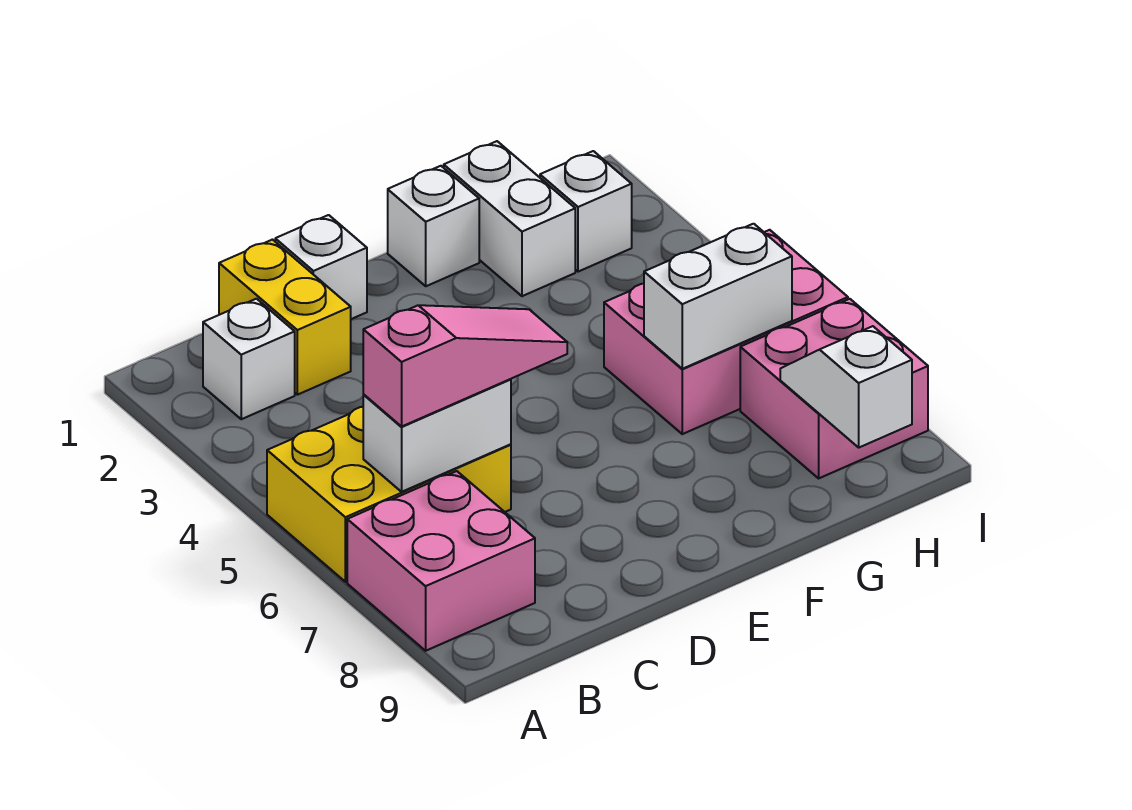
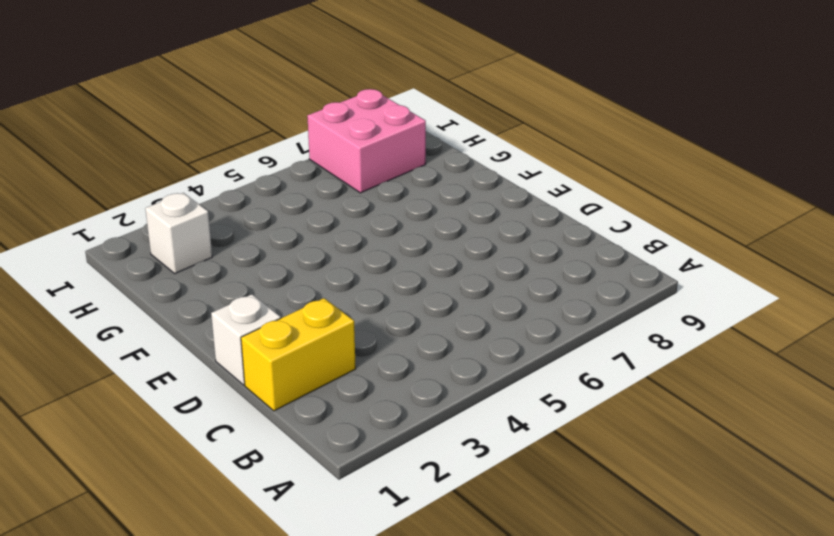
none -> yellow 2x3 brick [267,407,511,582]
none -> pink 2x2 brick [347,471,535,651]
none -> white 1x1 brick [203,299,295,419]

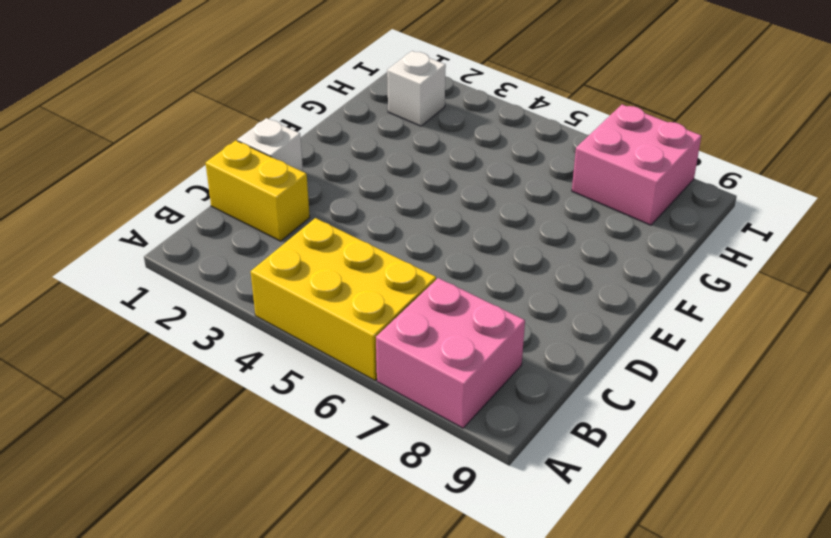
yellow 2x3 brick [251,218,436,380] -> yellow 2x3 brick turned to [267,407,511,582]
none -> white 1x1 brick [203,299,295,419]
none -> white 1x1 brick [388,166,479,286]
none -> white 1x2 brick [444,141,575,296]

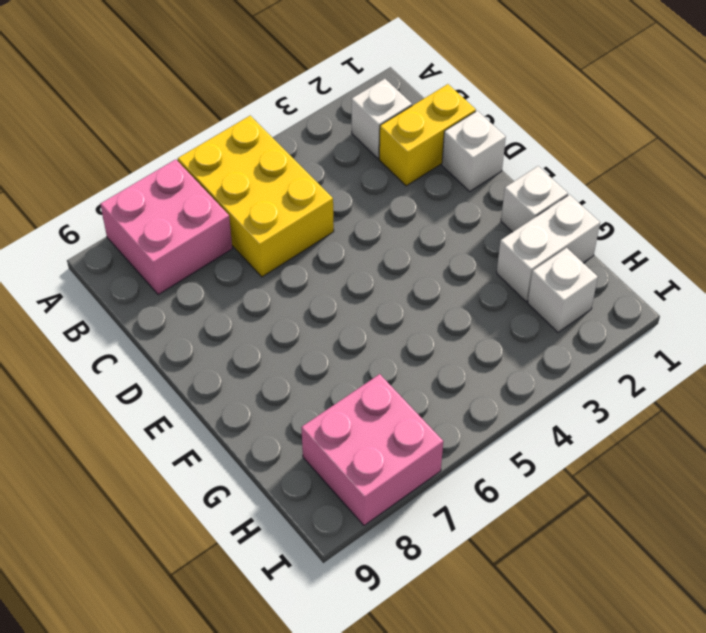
none -> pink 2x3 brick [604,230,848,434]
none -> white 1x2 brick [363,379,511,492]
none -> white 1x2 brick [644,224,792,369]

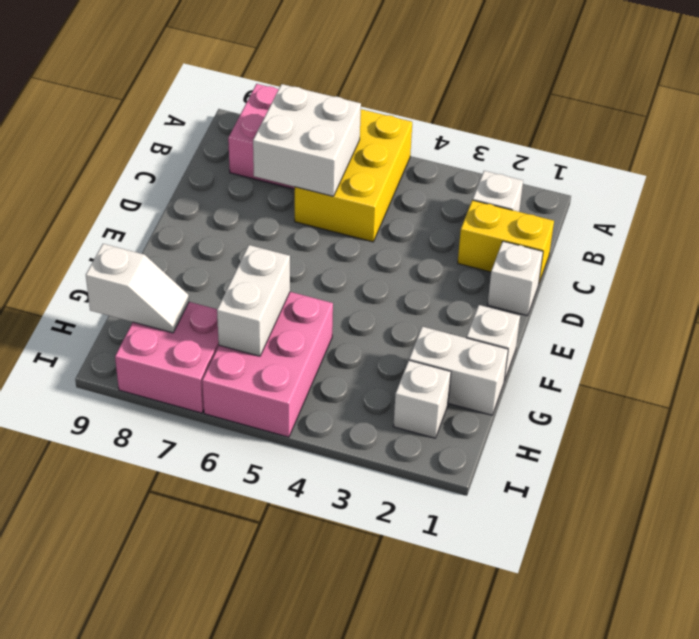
white 2x2 brick [253,84,361,196] -> white 1x2 brick [363,379,511,492]
none -> pink 1x3 slope [363,305,567,426]

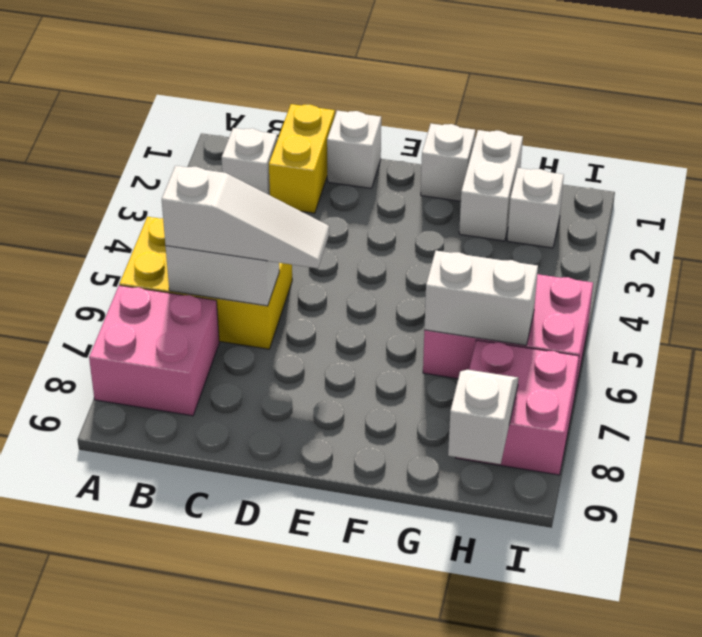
white 1x3 slope [162,166,329,268] -> pink 1x3 slope [363,305,567,426]

